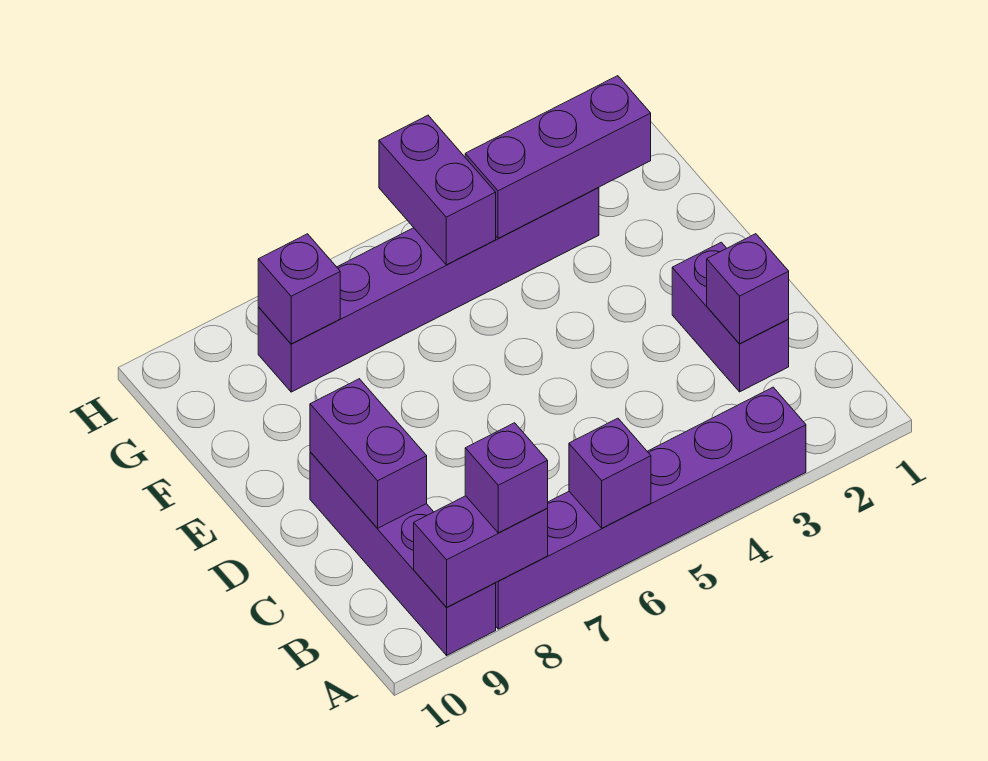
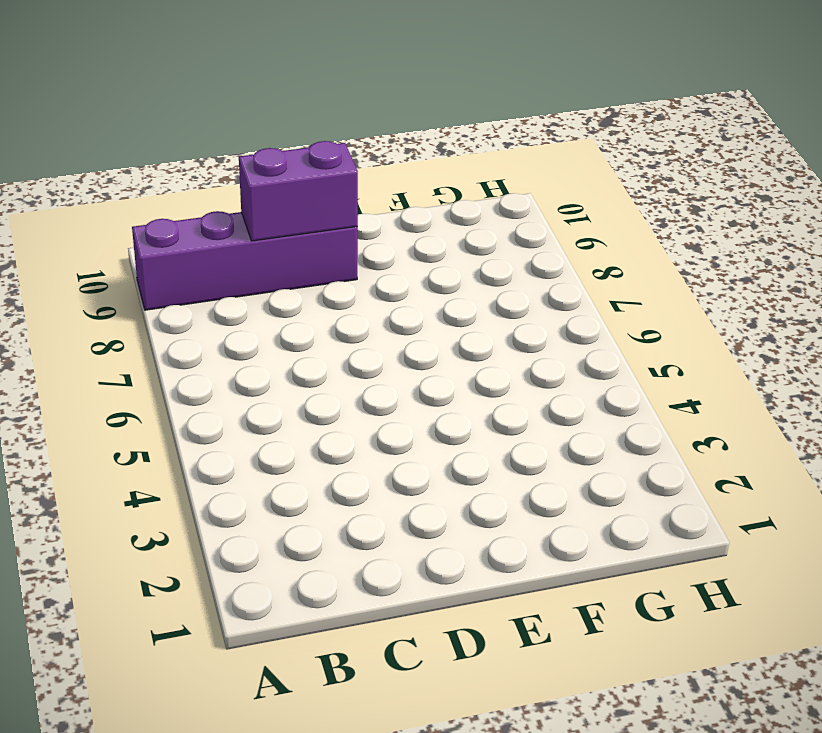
none -> purple 1x6 brick [496,387,806,629]
none -> purple 1x2 brick [672,242,789,392]
none -> purple 1x6 brick [258,187,599,392]

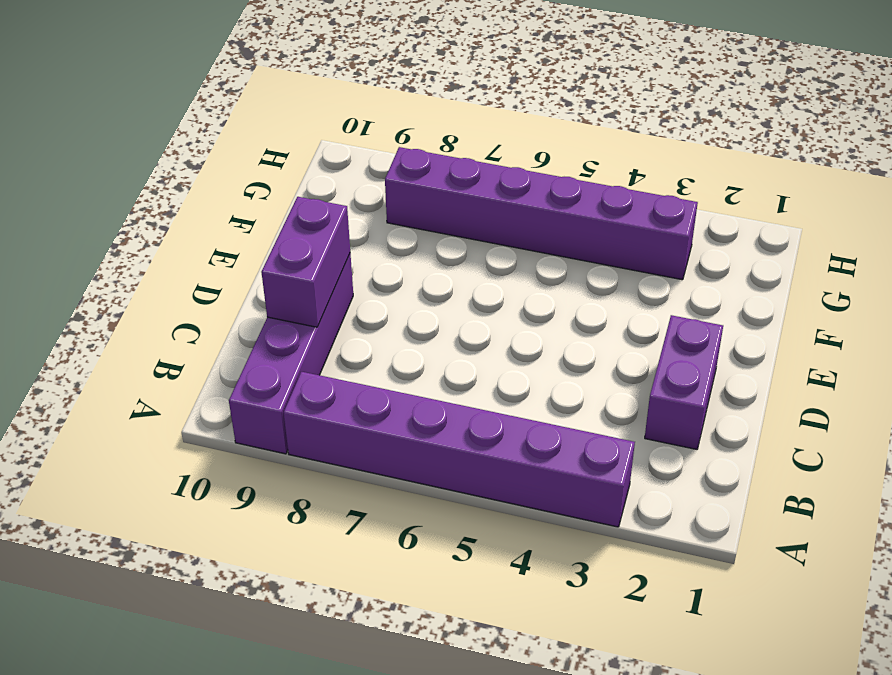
none -> purple 1x1 brick [569,418,651,528]
none -> purple 1x2 brick [414,496,548,607]
none -> purple 1x1 brick [707,234,789,344]

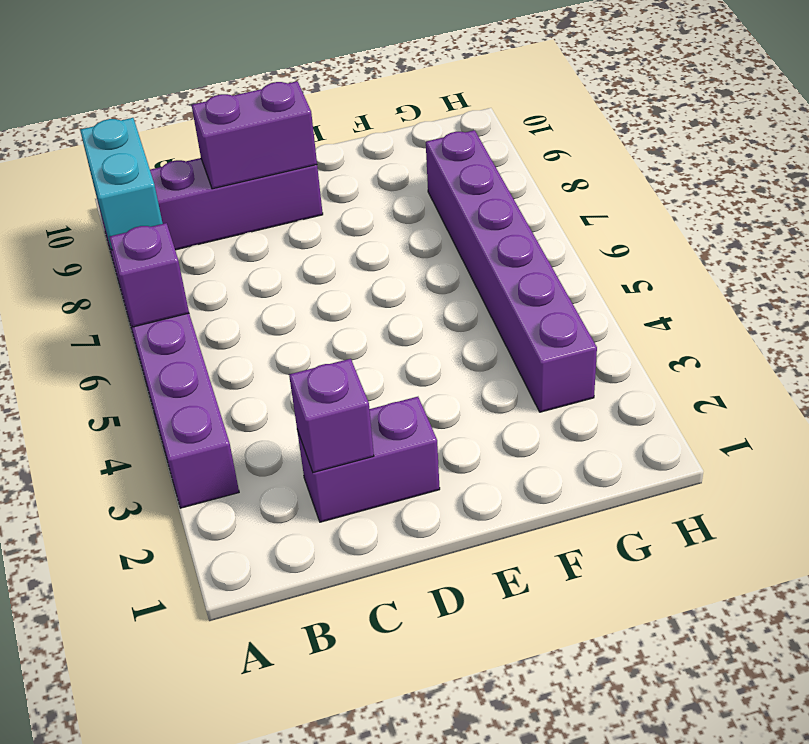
cyan 1x2 brick [80,118,163,250] -> purple 1x2 brick [414,496,548,607]
none -> purple 1x3 brick [465,76,651,238]
none -> purple 1x2 brick [379,115,496,265]
none -> purple 1x1 brick [258,234,340,344]

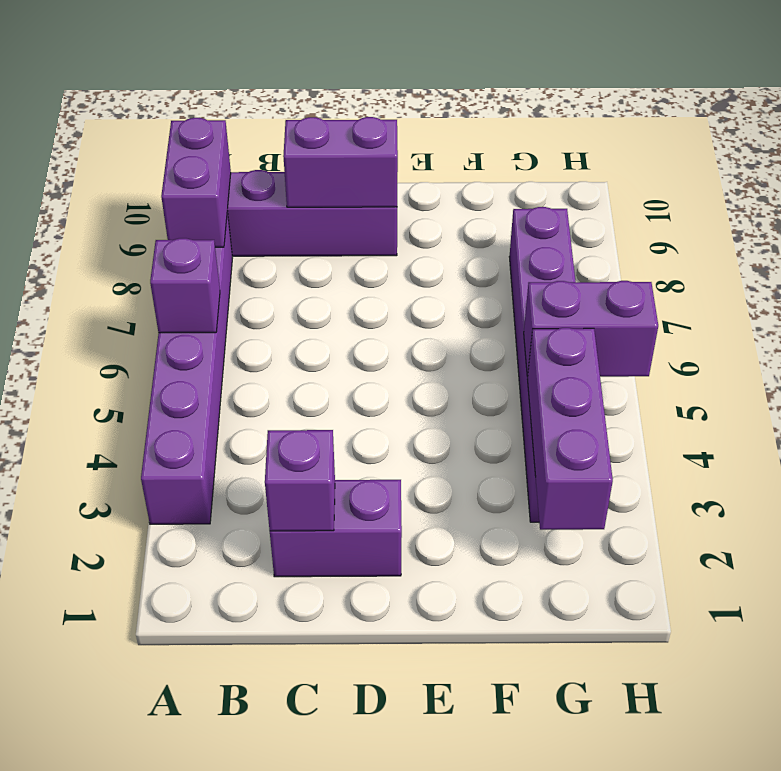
none -> purple 1x1 brick [258,234,340,344]
none -> purple 1x1 brick [465,423,548,533]

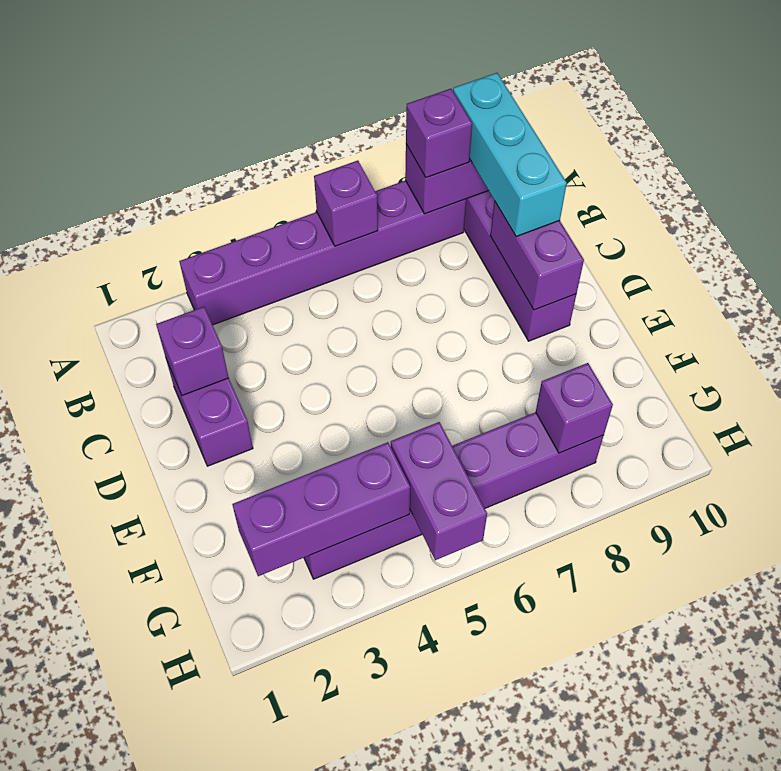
cyan 1x3 brick [453,73,567,237] -> none

